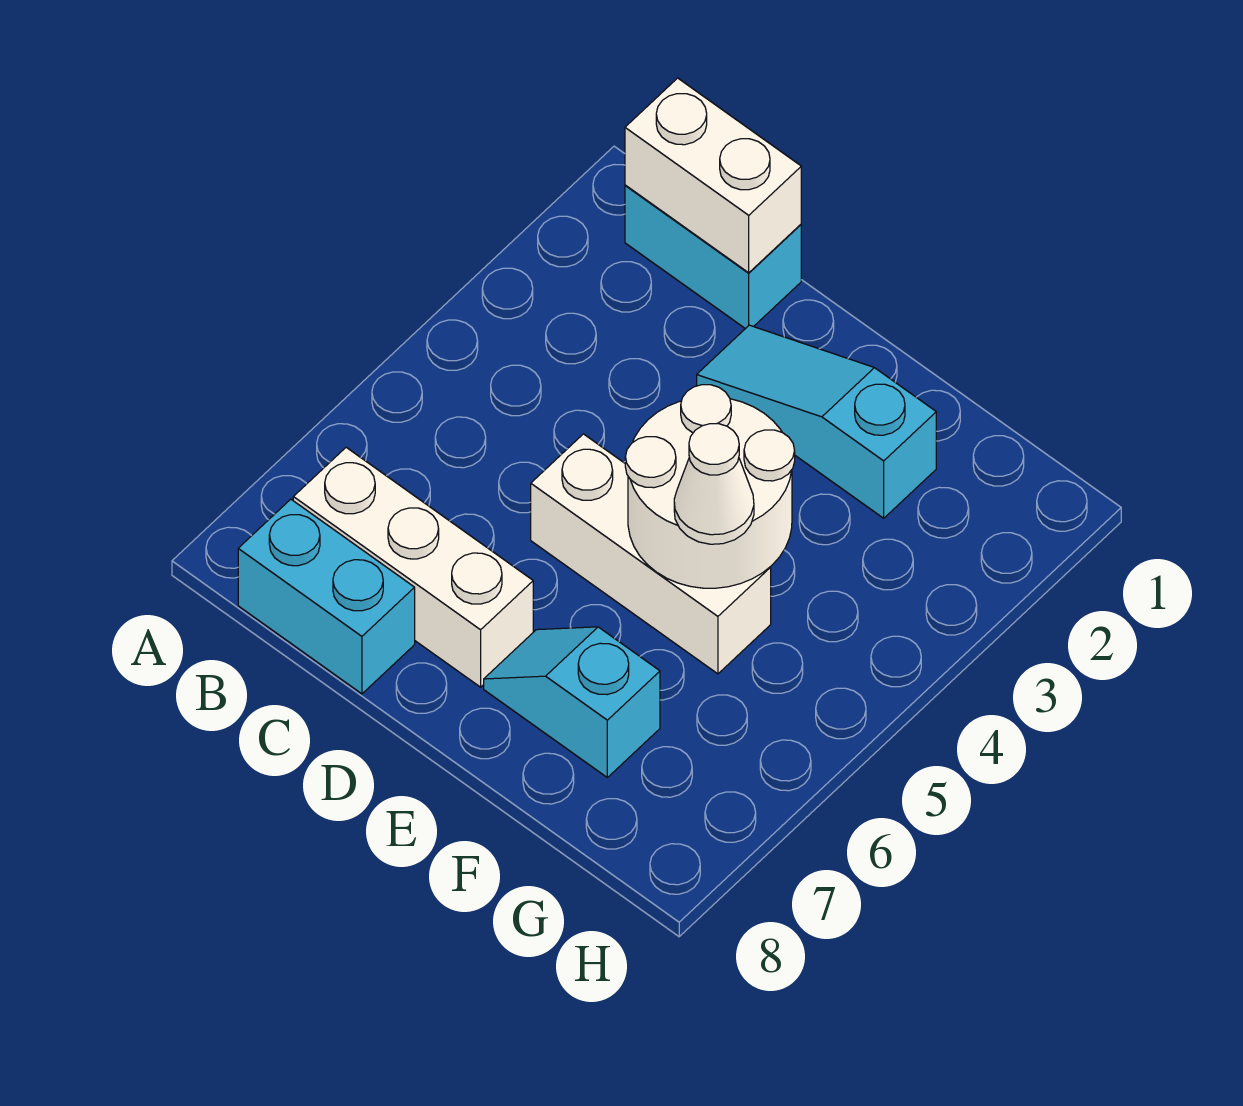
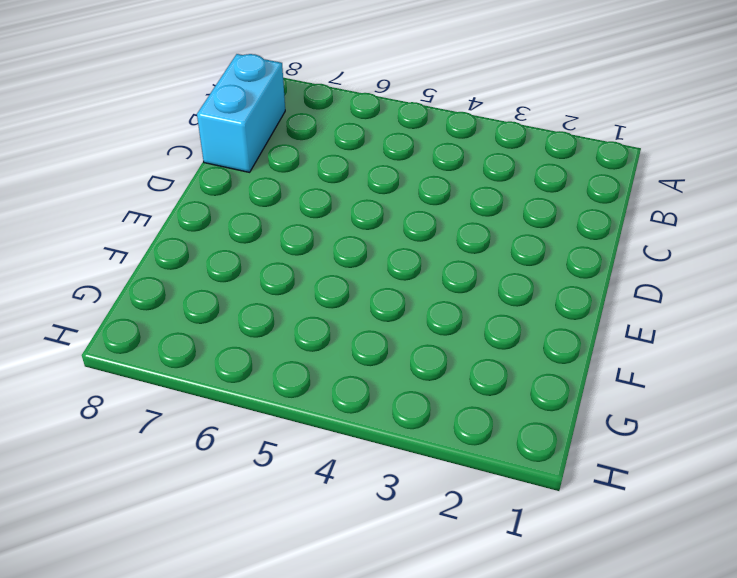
none -> cyan 1x2 brick [625,185,801,329]
none -> white 1x3 brick [293,447,533,687]

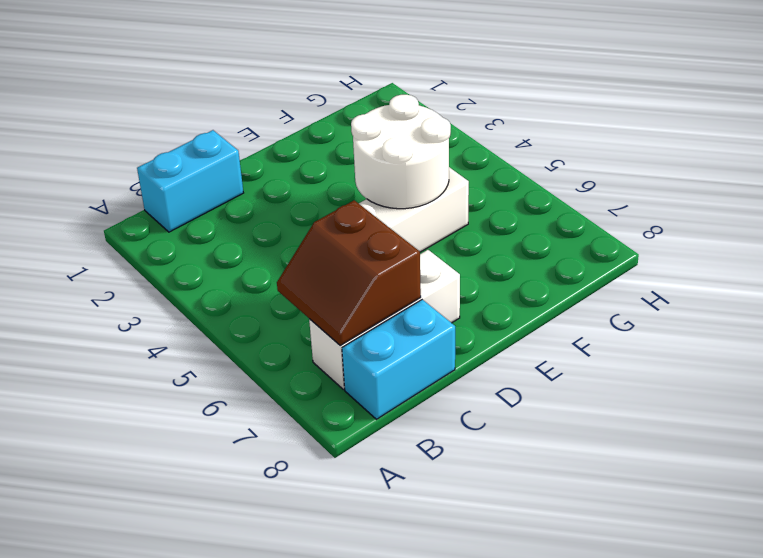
brown 2x2 slope [277,200,421,345] -> none
none -> cyan 1x3 slope [697,325,936,518]
none -> cyan 1x2 slope [484,627,660,777]

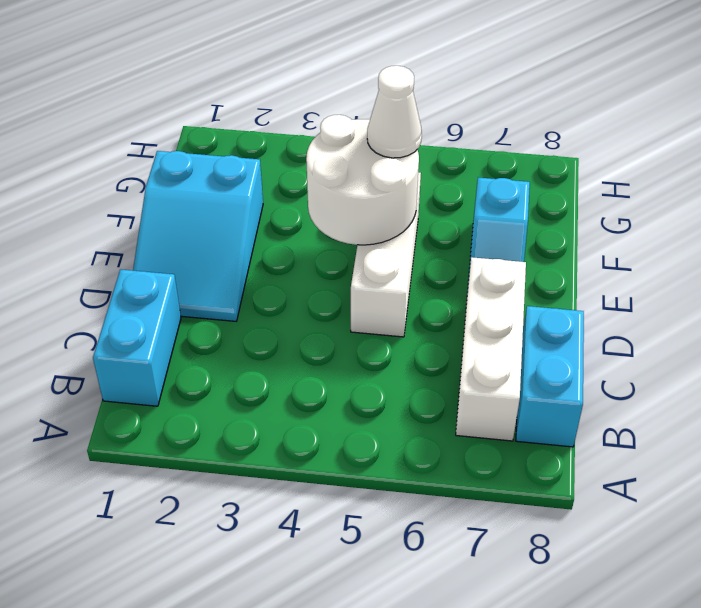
cyan 2x3 slope [133,151,263,321] -> cyan 1x3 slope [697,325,936,518]
none -> white 1x2 brick [625,78,801,273]

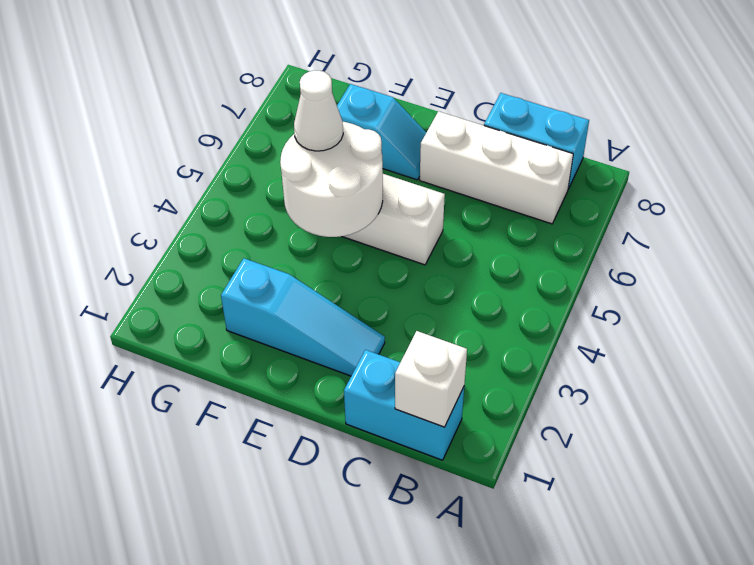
white 1x1 brick [395,331,467,427] -> white 1x2 brick [625,78,801,273]

